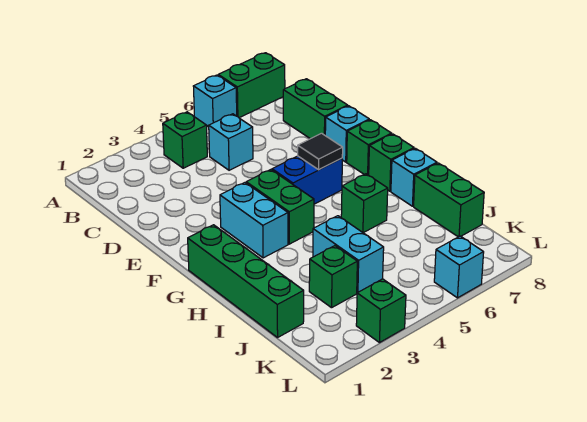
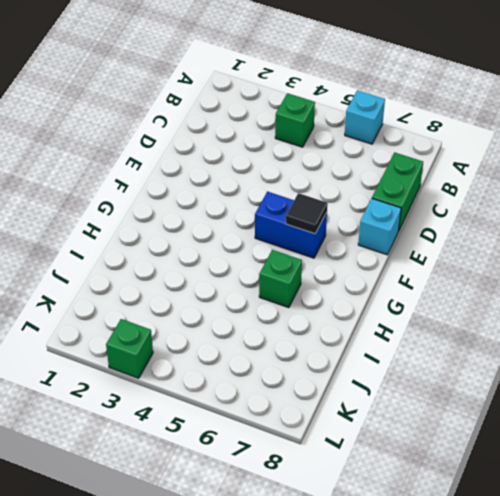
none -> green 1x2 brick [218,53,285,118]
none -> cyan 1x1 brick [209,114,253,170]
none -> cyan 1x2 brick [220,183,288,258]

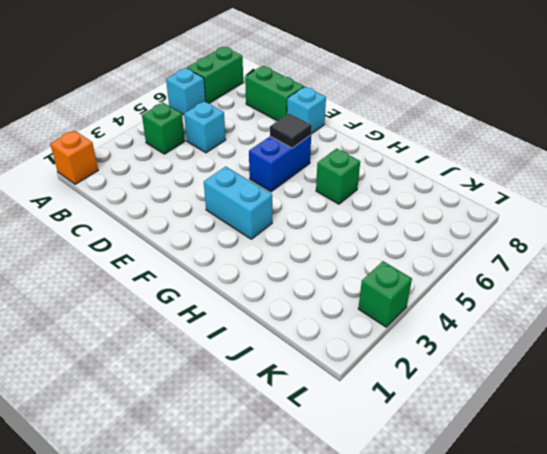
orange 1x1 brick [50,130,98,184] -> none
none -> green 1x2 brick [246,170,314,244]
none -> green 1x1 brick [347,120,392,175]
none -> green 1x4 brick [188,225,304,337]

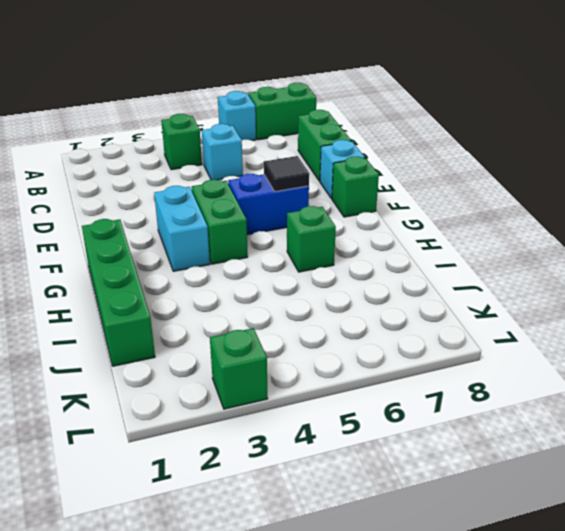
none -> green 1x1 brick [369,134,414,191]
none -> cyan 1x1 brick [391,148,437,206]
none -> cyan 1x2 brick [313,216,384,293]

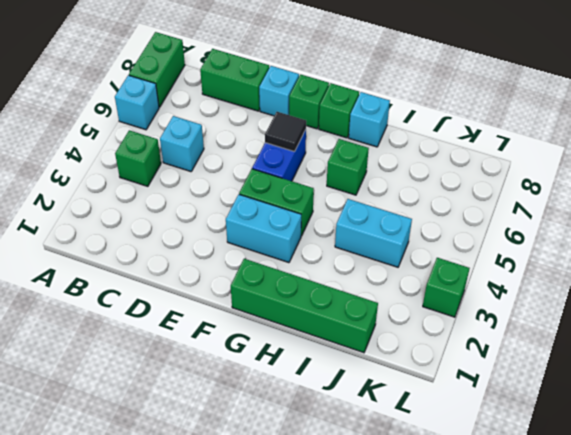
none -> green 1x2 brick [414,163,484,237]
none -> green 1x1 brick [309,246,357,308]
none -> cyan 1x1 brick [434,236,484,298]

